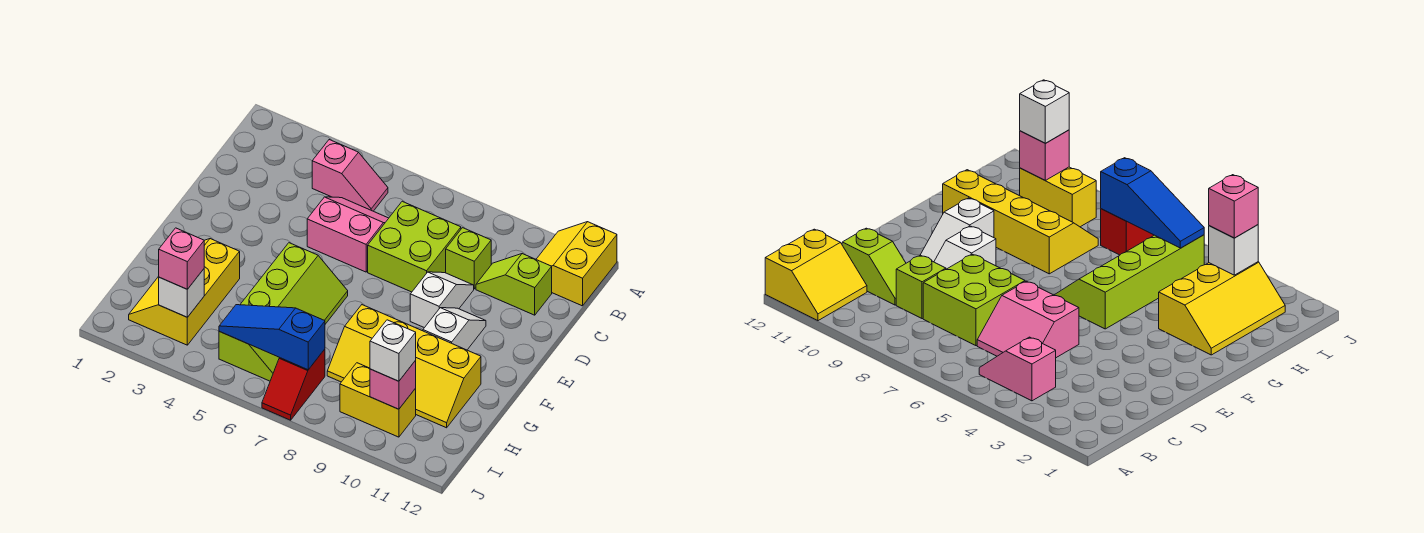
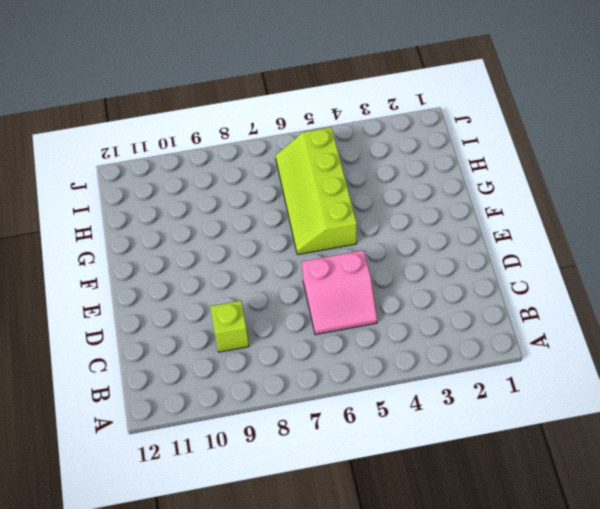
none -> yellow 2x2 slope [536,222,617,306]
none -> pink 1x2 slope [312,140,388,211]
none -> lime 2x2 brick [368,201,461,292]

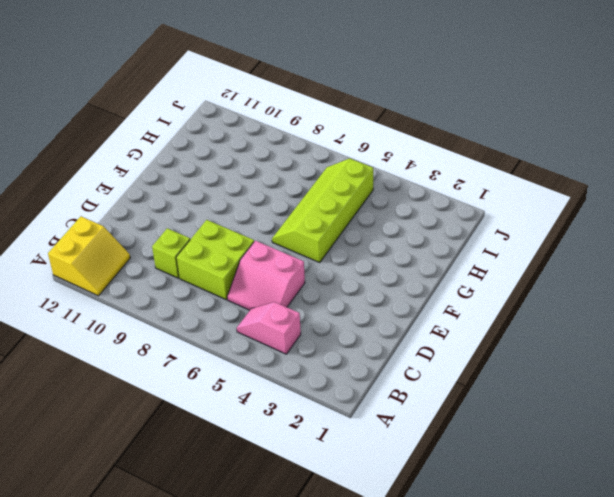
none -> lime 1x2 slope [476,254,552,315]
none -> white 1x2 slope [410,272,474,328]
none -> white 1x2 slope [423,308,486,350]

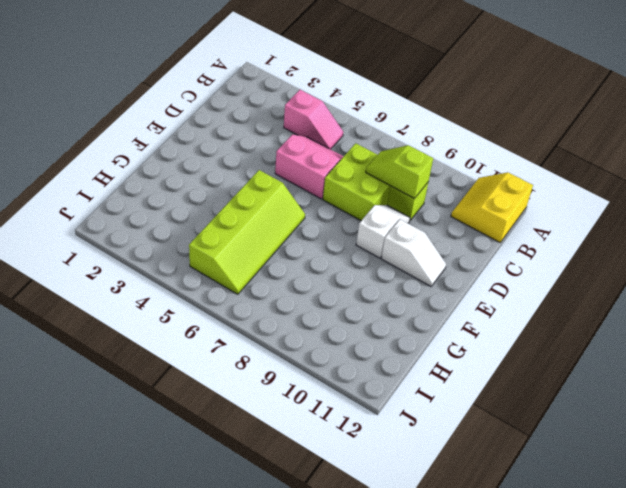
lime 1x2 slope [366,145,433,199] -> lime 1x2 slope moved to [476,254,552,315]
white 1x2 slope [381,219,446,286] -> white 1x2 slope turned to [423,308,486,350]
none -> yellow 2x3 slope [129,239,240,345]
none -> yellow 2x4 slope [327,305,481,428]
none -> red 1x2 slope [262,349,325,420]

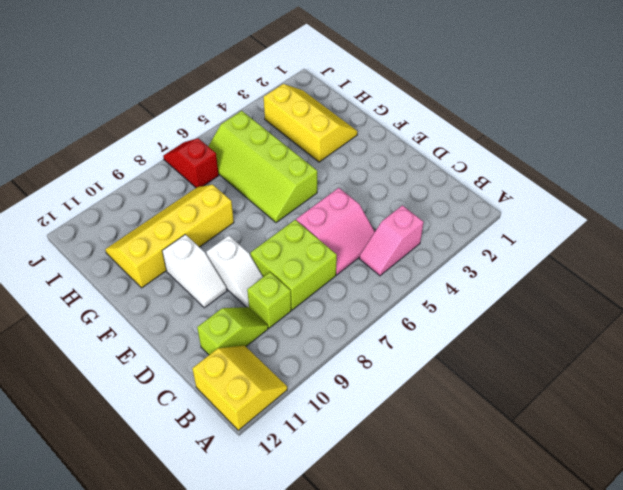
none -> yellow 1x2 brick [340,363,416,437]
none -> white 1x1 brick [159,269,204,317]
none -> blue 1x3 slope [219,305,325,370]

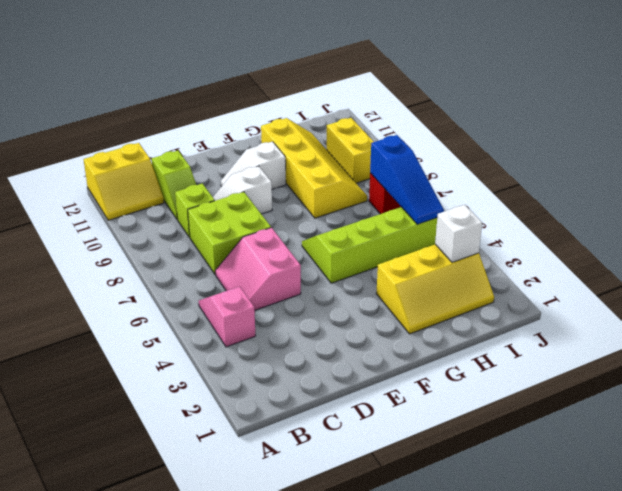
none -> pink 1x1 brick [370,361,416,409]
none -> pink 1x1 brick [159,228,204,289]
none -> white 1x1 brick [370,320,416,381]

